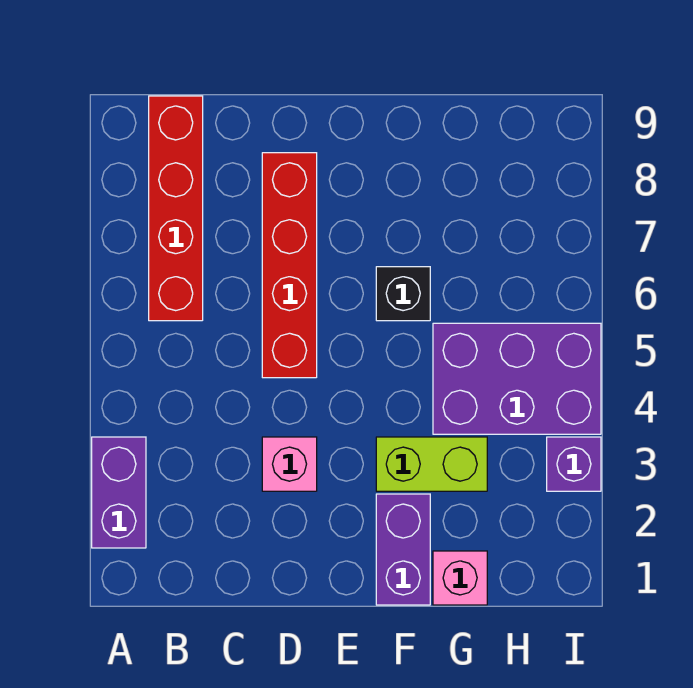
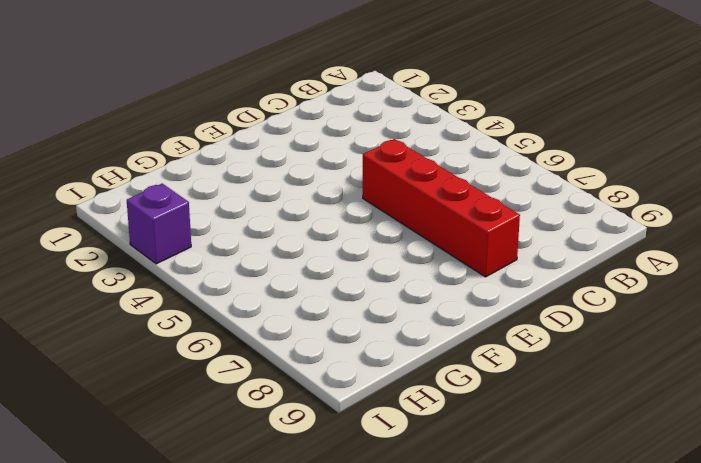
none -> purple 1x2 brick [92,437,146,548]
none -> red 1x4 brick [149,96,203,321]

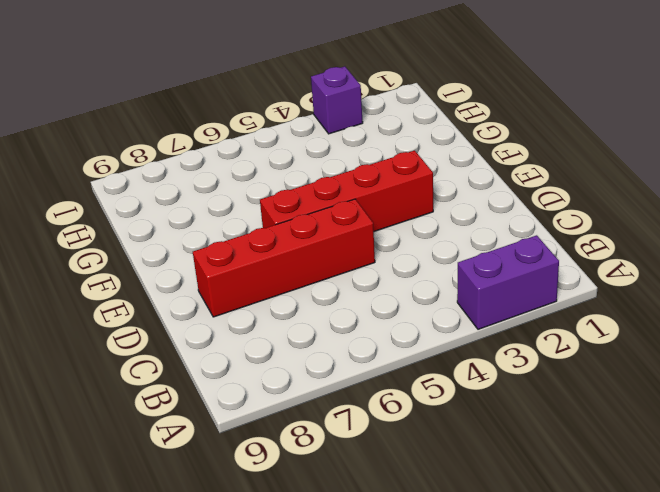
red 1x4 brick [260,150,433,231] -> red 1x4 brick moved to [149,96,203,321]
none -> pink 1x1 brick [262,437,317,491]
none -> purple 1x2 brick [376,494,430,605]

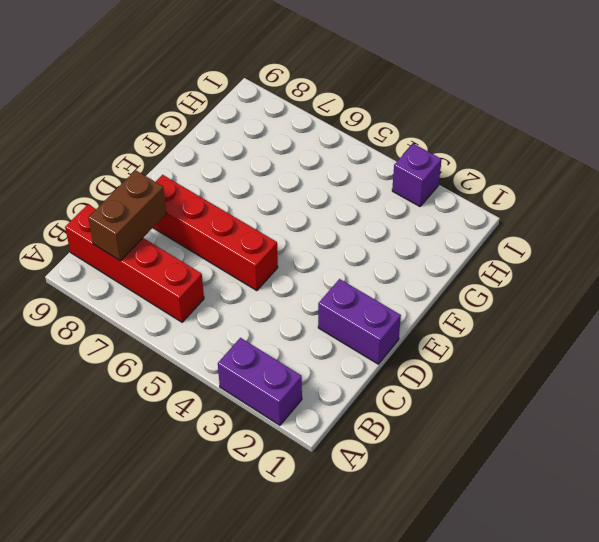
brown 1x2 brick [88,170,167,261] -> none
purple 1x2 brick [318,279,401,364] -> purple 1x2 brick moved to [376,494,430,605]
none -> pink 1x1 brick [262,437,317,491]
none -> lime 1x2 brick [376,437,487,491]

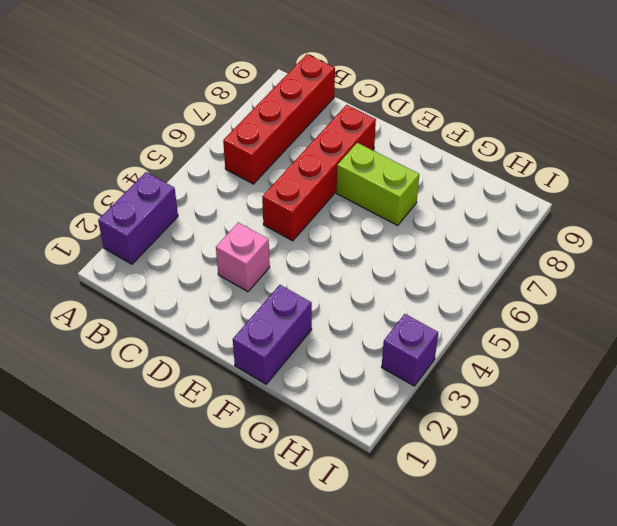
lime 1x2 brick [337,143,419,225] -> lime 1x2 brick moved to [376,437,487,491]
none -> black 1x1 brick [376,267,430,321]
none -> pink 1x1 brick [433,551,487,605]

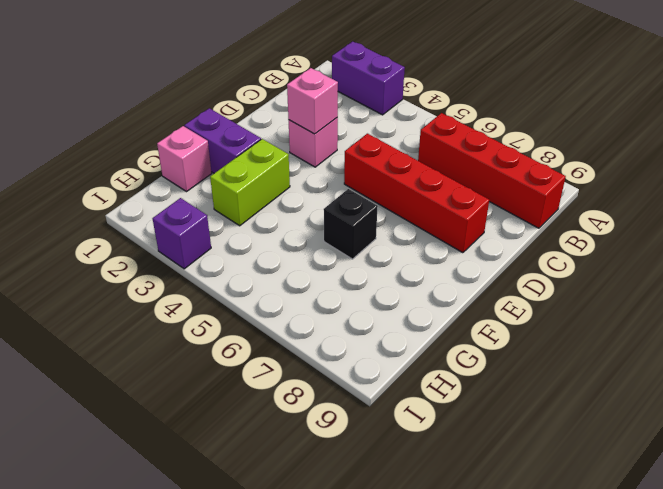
pink 1x1 brick [287,68,338,134] -> none
none -> purple 2x3 brick [433,323,601,434]

